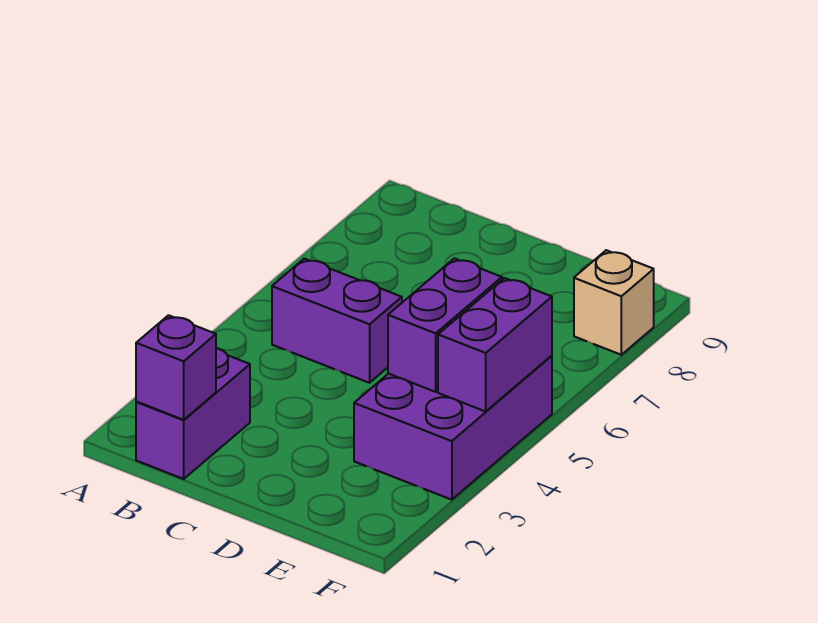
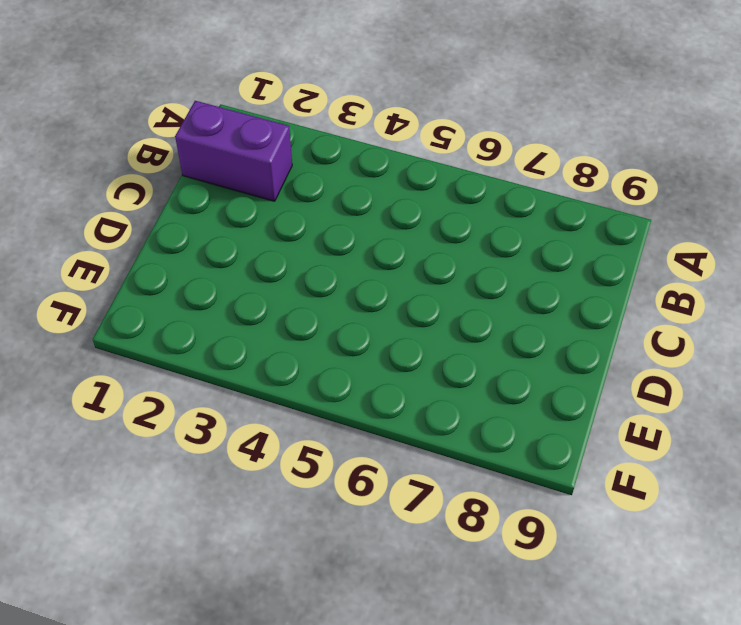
none -> purple 1x2 brick [272,259,402,383]
none -> purple 2x3 brick [354,356,552,500]

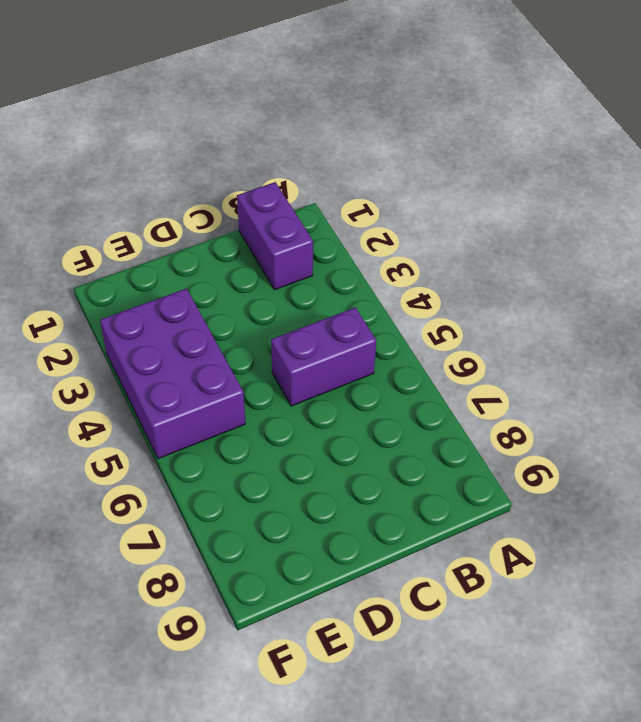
none -> tan 1x1 brick [574,250,654,355]
none -> purple 1x1 brick [136,315,216,420]

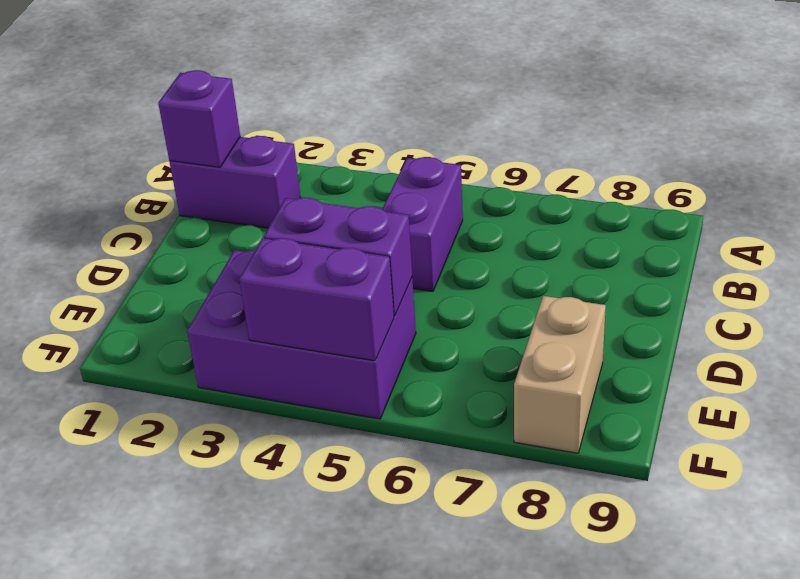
tan 1x2 brick [514,296,606,453] -> tan 1x1 brick [574,250,654,355]

